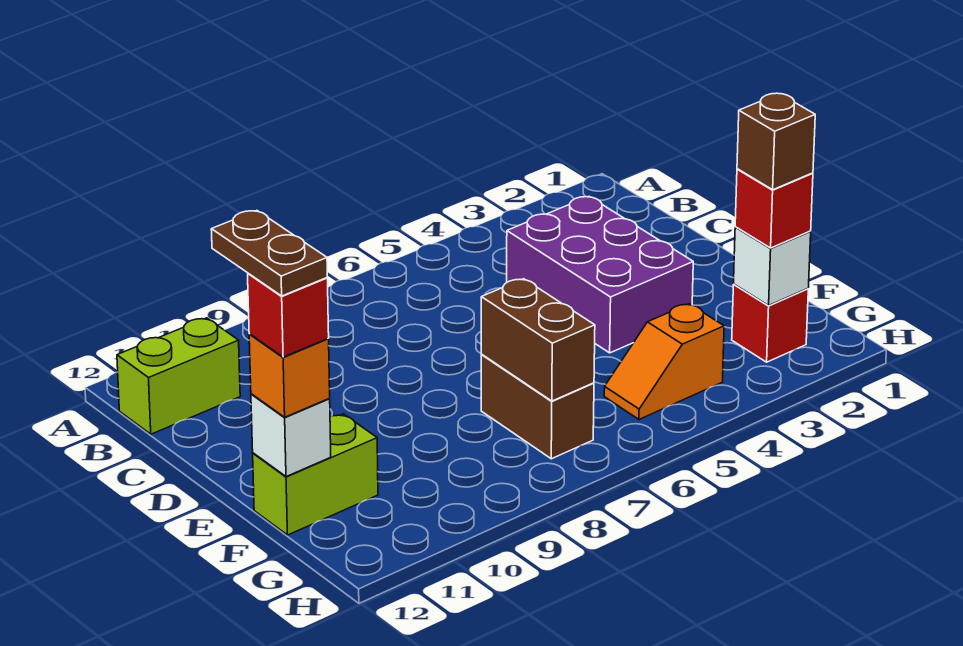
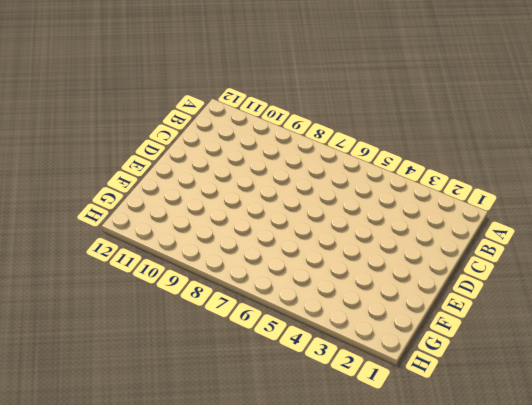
none -> lime 1x2 brick [117,318,240,434]
none -> purple 2x3 brick [507,197,693,353]
none -> brown 1x2 brick [481,355,594,459]

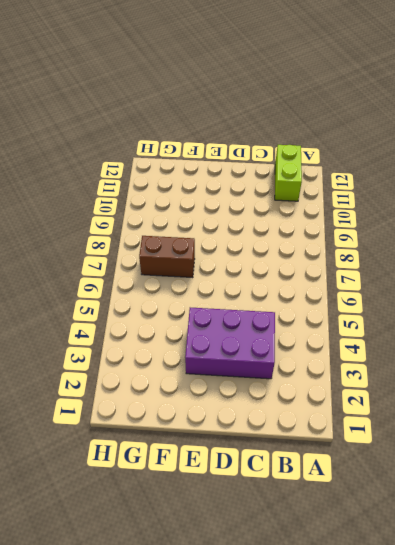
none -> lime 1x2 brick [253,414,378,535]
none -> red 1x1 brick [732,284,808,362]
none -> orange 1x2 slope [604,304,724,419]

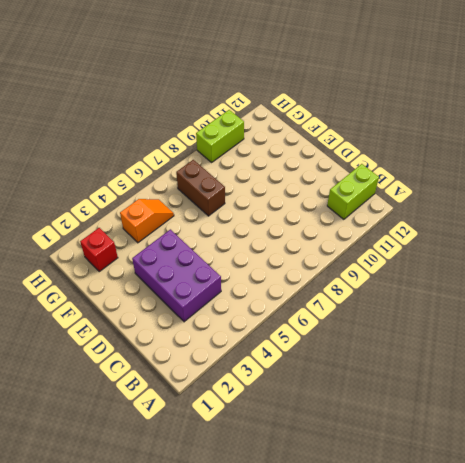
lime 1x2 brick [196,110,244,162] -> lime 1x2 brick moved to [253,414,378,535]
none -> brown 1x2 brick [481,279,595,401]
none -> white 1x1 brick [251,394,331,477]
none -> white 1x1 brick [734,227,811,305]

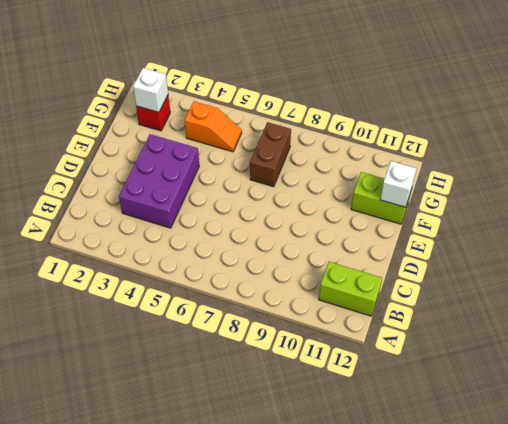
none -> brown 1x2 brick [481,279,595,401]
none -> orange 1x1 brick [249,334,330,417]
none -> red 1x1 brick [735,169,813,248]

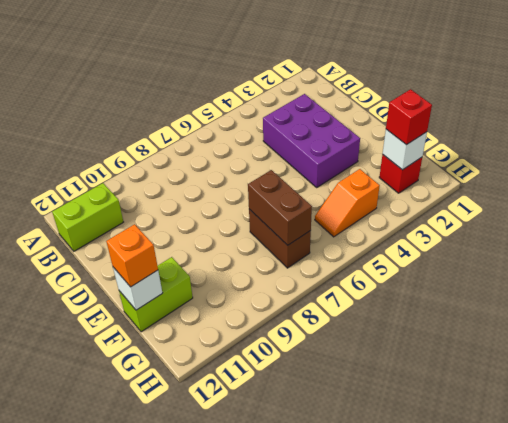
none -> red 1x1 brick [248,273,329,357]
none -> brown 1x1 brick [737,93,815,190]
none -> brown 1x2 plate [211,211,327,296]

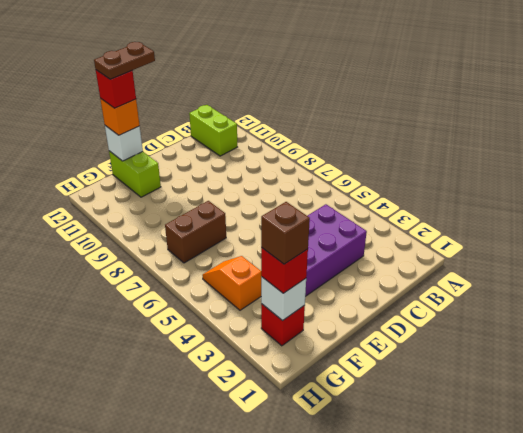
none -> brown 1x2 brick [481,279,595,401]

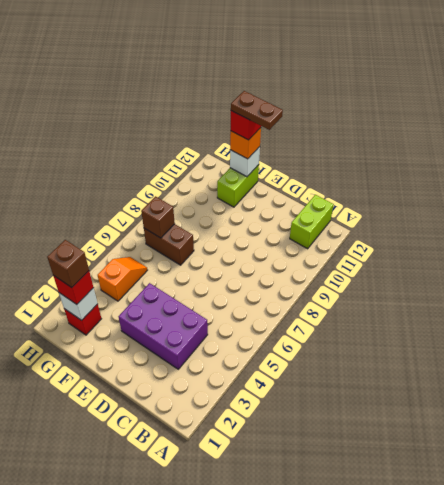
brown 1x1 brick [141,196,175,238] -> brown 1x2 brick [481,279,595,401]

